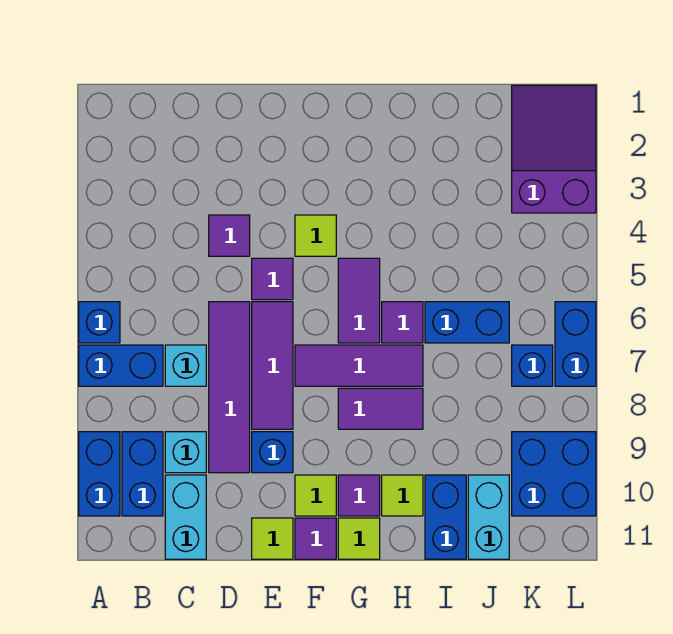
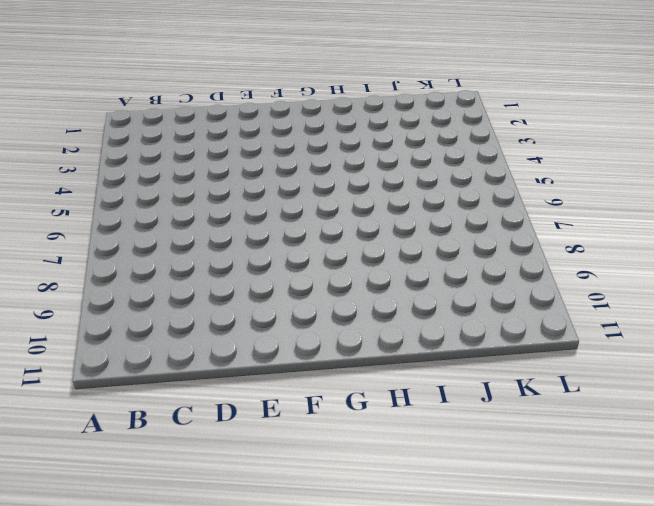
none -> blue 1x1 brick [79,302,120,343]
none -> blue 1x2 brick [79,345,163,386]
none -> blue 1x2 brick [79,432,120,516]
none -> blue 1x2 brick [122,432,163,516]

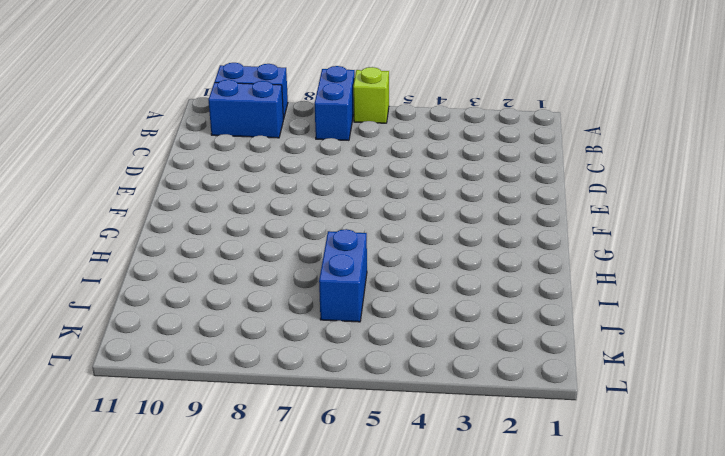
lime 1x1 brick [353,67,389,123] -> blue 1x1 brick [79,302,120,343]
none -> cyan 1x1 brick [165,345,206,386]
none -> cyan 1x1 brick [165,432,206,473]
none -> cyan 1x2 brick [165,475,206,559]
none -> purple 1x1 tile [209,215,250,256]

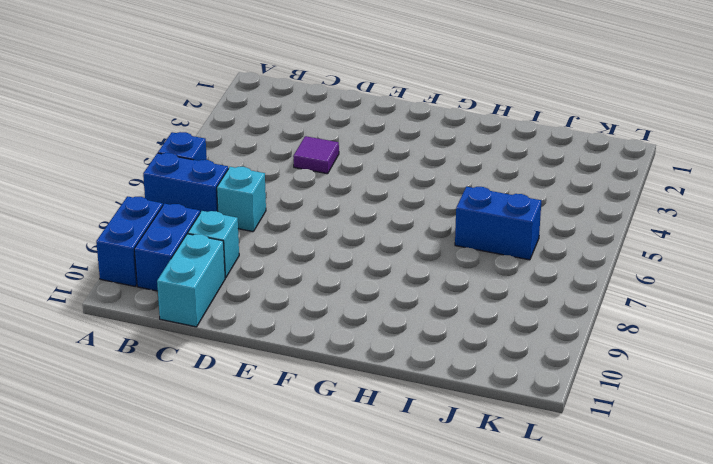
none -> purple 1x4 tile [209,302,250,473]
none -> purple 1x1 tile [252,258,293,300]
none -> purple 1x3 tile [252,302,293,429]
none -> blue 1x1 brick [252,432,293,473]

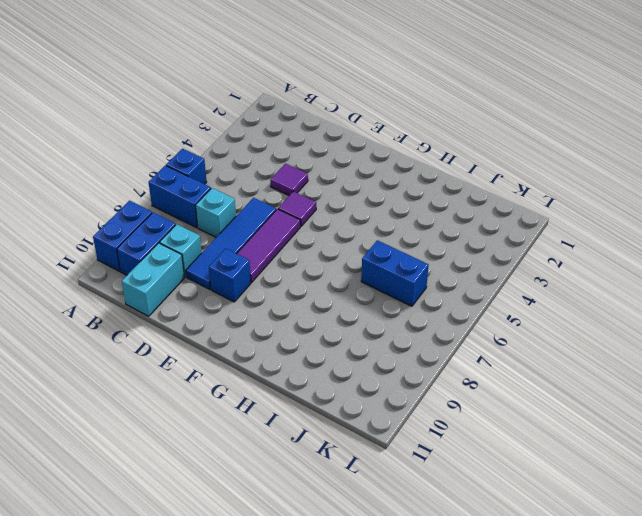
blue 1x4 tile [186,198,276,289] -> purple 1x4 tile [209,302,250,473]
none -> lime 1x1 tile [252,518,293,559]
none -> lime 1x1 tile [295,215,336,256]
none -> purple 1x3 tile [295,345,423,386]
none -> lime 1x1 tile [295,475,336,516]

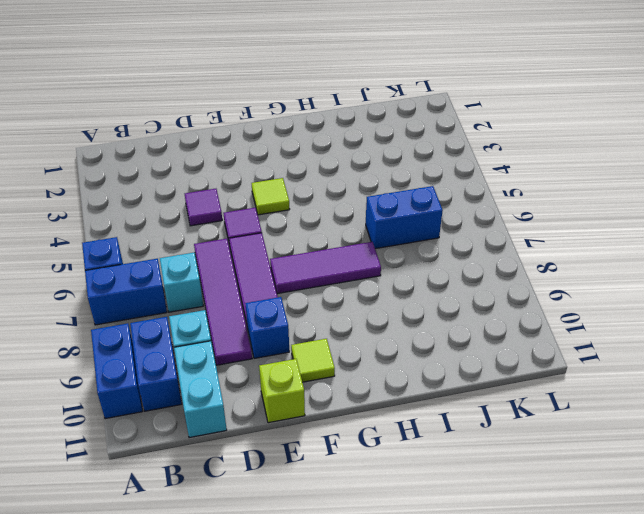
lime 1x1 brick [259,359,305,423] -> lime 1x1 tile [252,518,293,559]
none -> purple 1x1 tile [295,518,336,559]
none -> purple 1x2 tile [338,258,380,343]
none -> purple 1x2 tile [338,388,423,429]
none -> purple 1x1 tile [338,475,380,516]

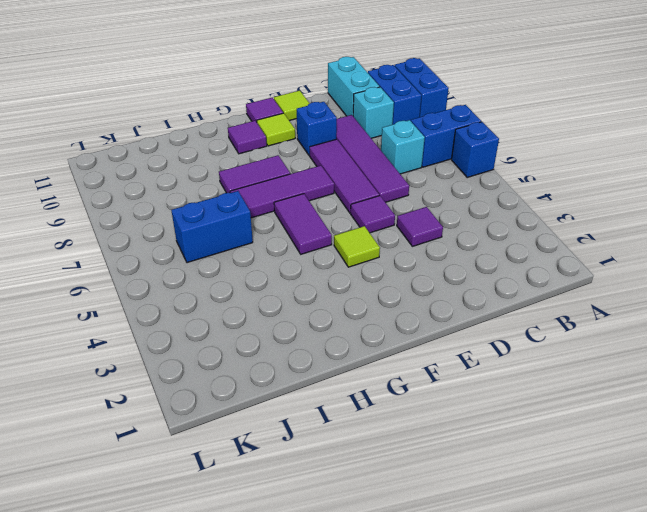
none -> lime 1x1 tile [338,518,380,559]
none -> purple 1x1 tile [382,302,423,343]
none -> lime 1x1 tile [382,475,423,516]
none -> blue 1x2 brick [425,475,466,559]

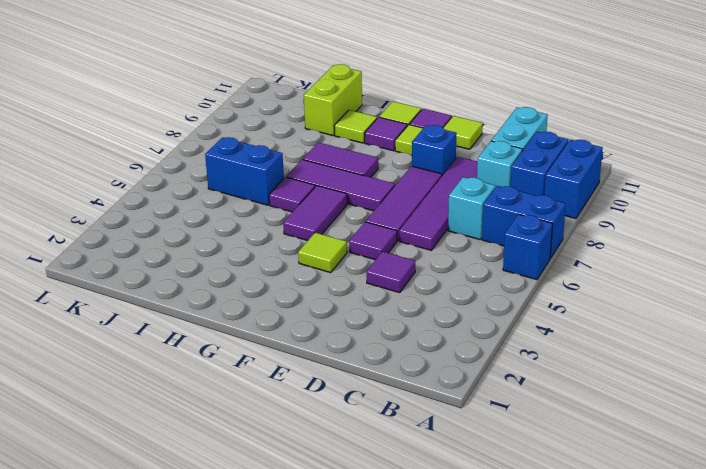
lime 1x2 brick [304,64,362,135] -> blue 1x2 brick [425,475,466,559]
none -> cyan 1x2 brick [468,475,509,559]
none -> purple 2x3 slope [512,85,596,213]
none -> blue 1x1 brick [512,345,553,386]
none -> blue 2x2 brick [512,432,596,516]

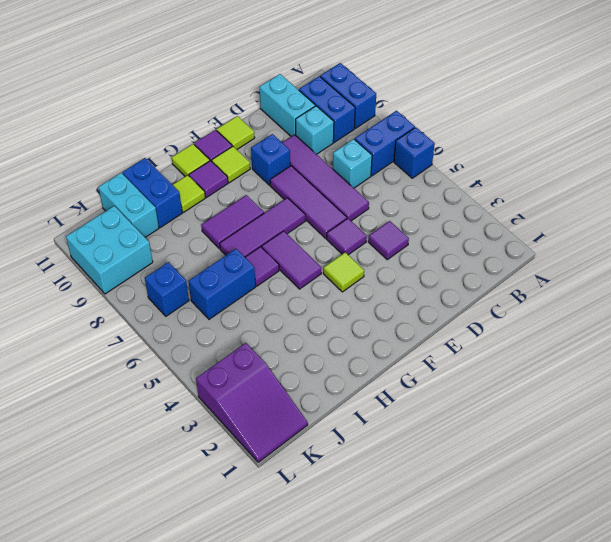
cyan 2x2 brick [66,206,153,294] -> blue 2x2 brick [512,432,596,516]
none -> blue 1x2 brick [555,302,596,386]

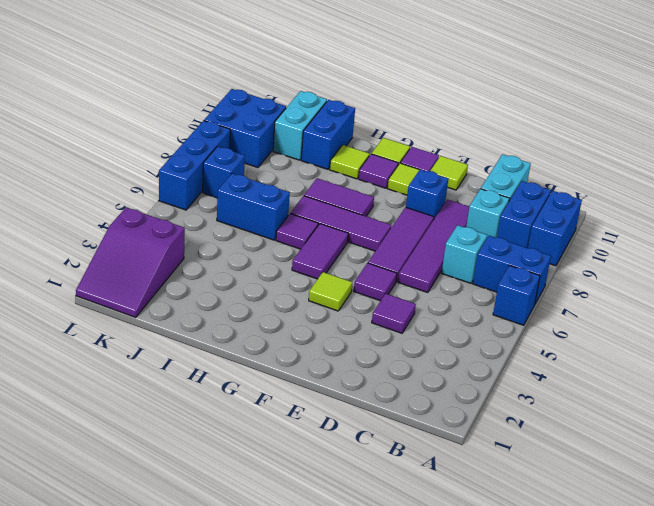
blue 1x3 brick [159,121,230,210] -> blue 1x2 brick [555,302,596,386]

